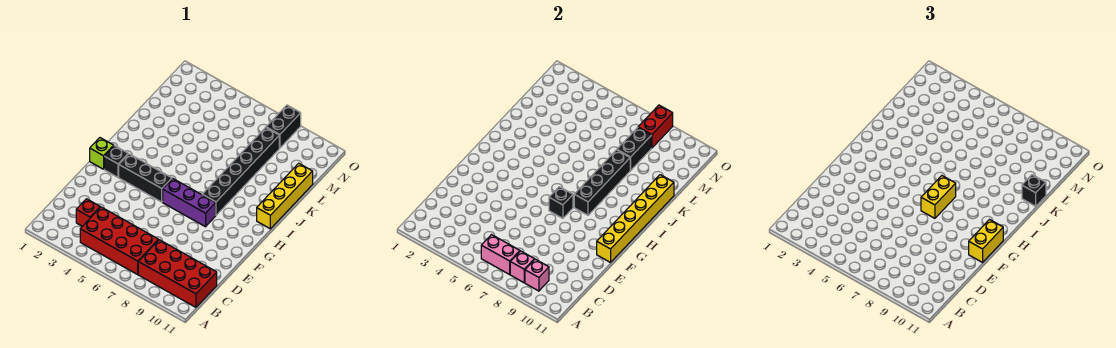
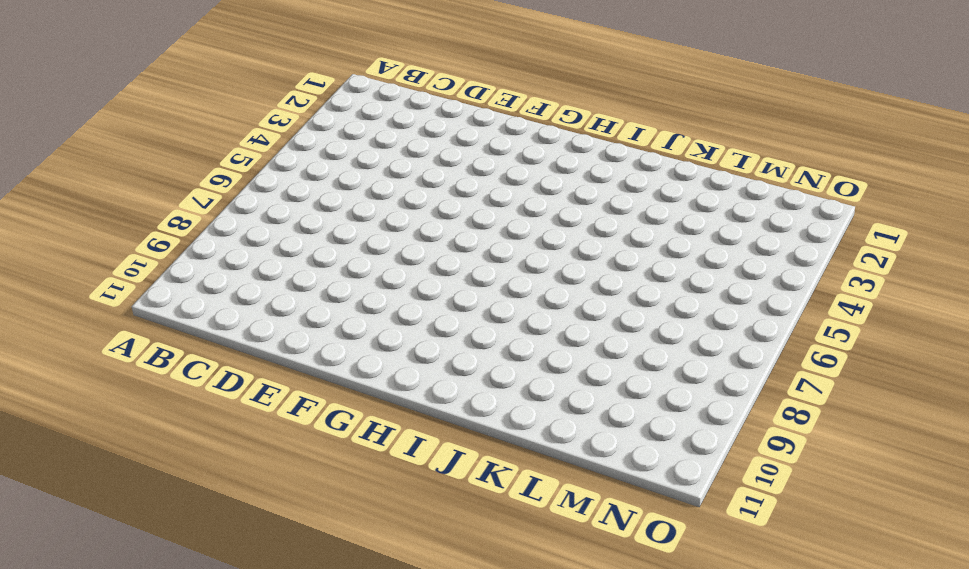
none -> red 2x4 brick [80,207,158,274]
none -> red 2x4 brick [138,240,217,307]
none -> red 1x1 brick [76,199,100,226]

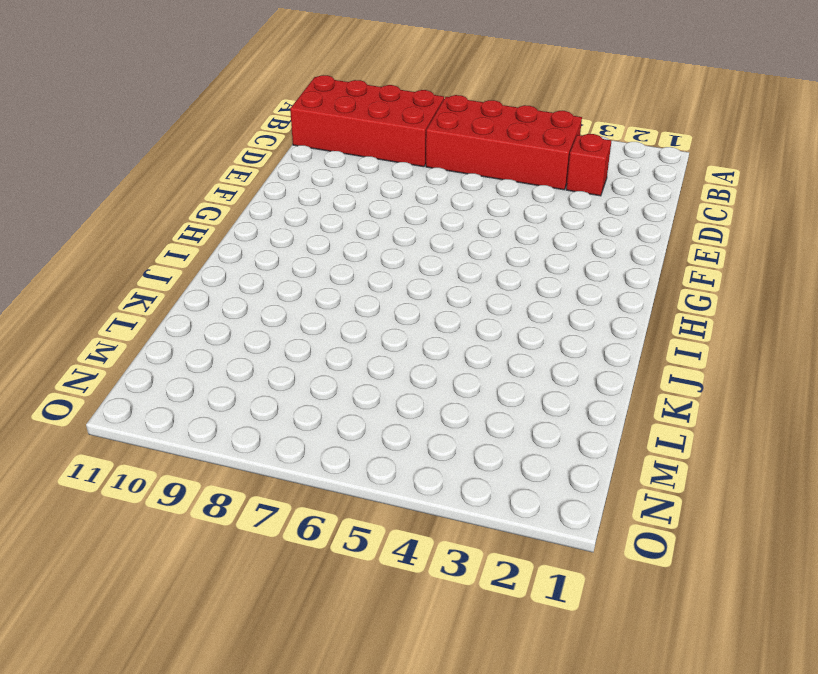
none -> lime 1x1 brick [90,138,114,169]
none -> black 1x1 brick [104,146,128,177]
none -> black 1x3 brick [119,154,172,202]

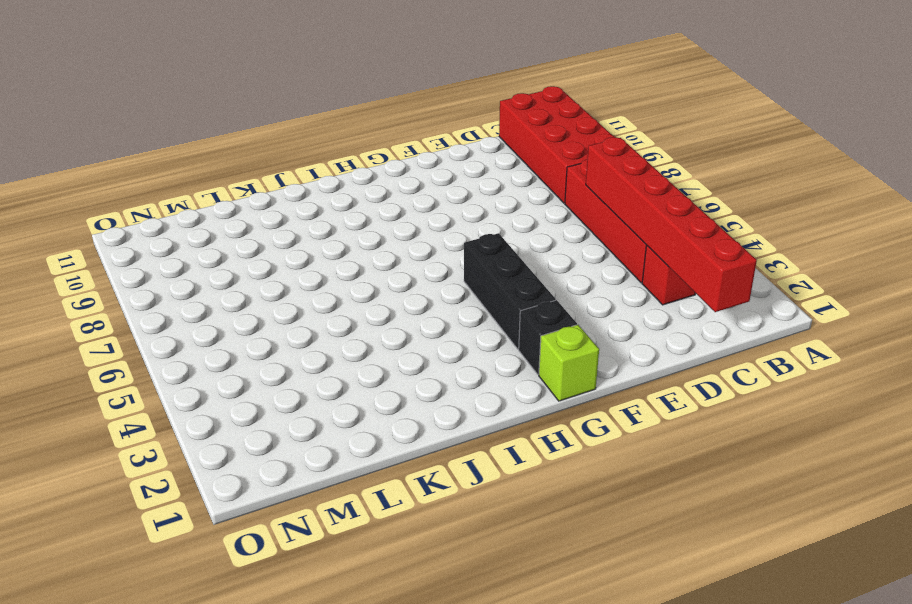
red 1x6 brick [586,137,757,312] -> none
none -> purple 1x3 brick [163,179,216,227]
none -> black 1x6 brick [202,128,279,215]
none -> yellow 1x4 brick [257,163,313,229]

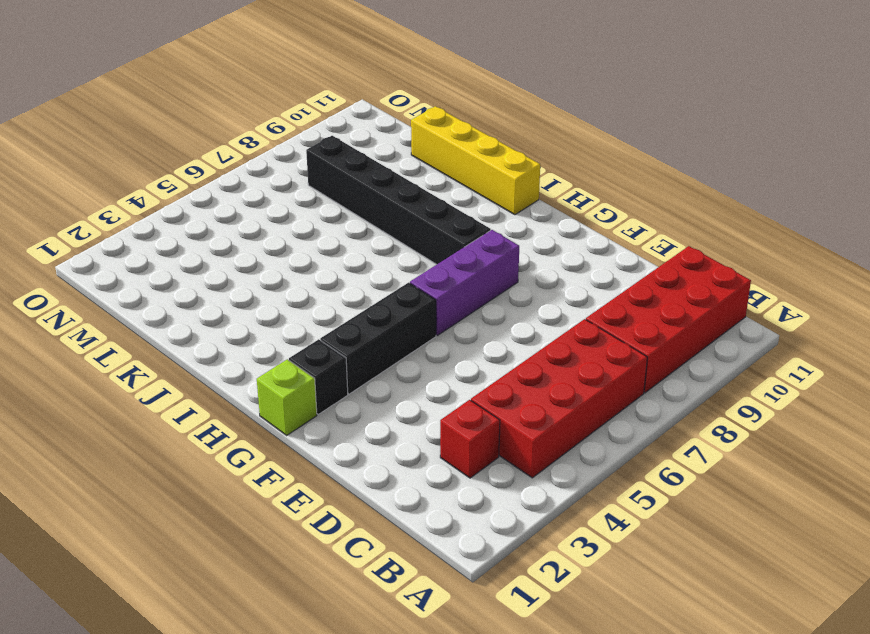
none -> black 1x2 brick [266,105,301,148]
none -> pink 1x2 brick [481,235,520,274]
none -> pink 1x1 brick [510,251,534,283]

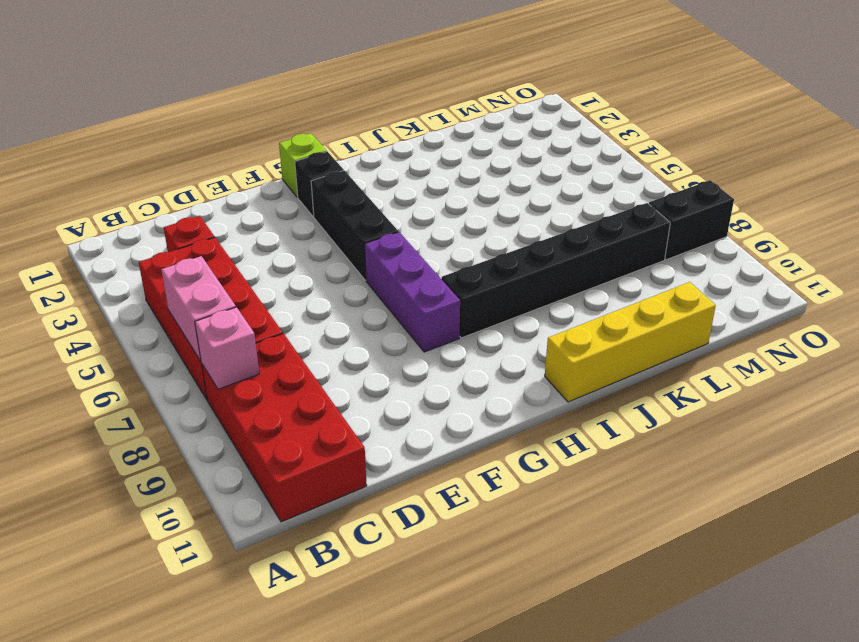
none -> pink 1x1 brick [525,259,549,291]
none -> yellow 1x6 brick [597,175,674,262]
none -> black 1x1 brick [549,187,573,218]

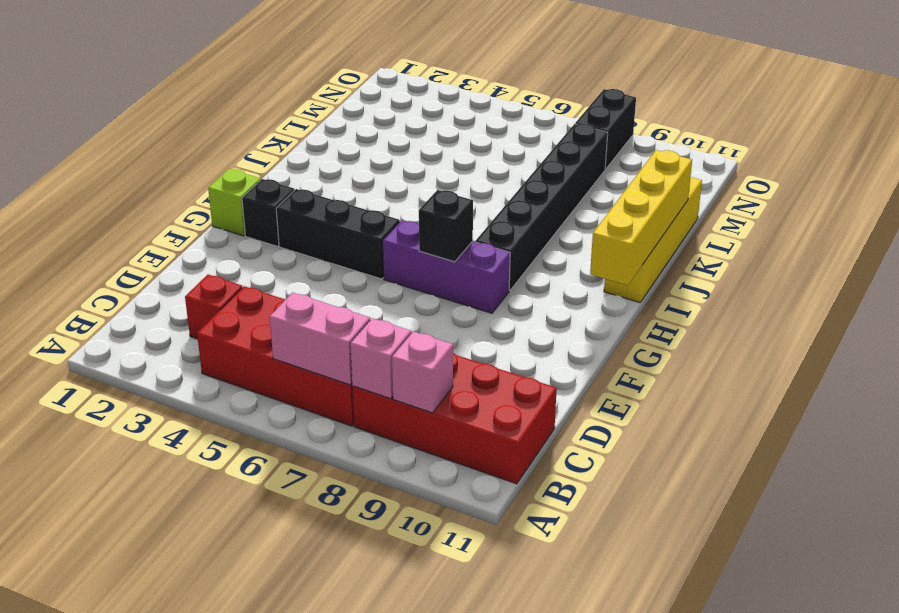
yellow 1x4 brick [590,150,692,285] -> yellow 1x6 brick [597,175,674,262]
none -> black 1x4 brick [574,150,631,215]
none -> black 1x2 brick [617,128,651,170]
none -> red 1x2 brick [638,105,673,148]

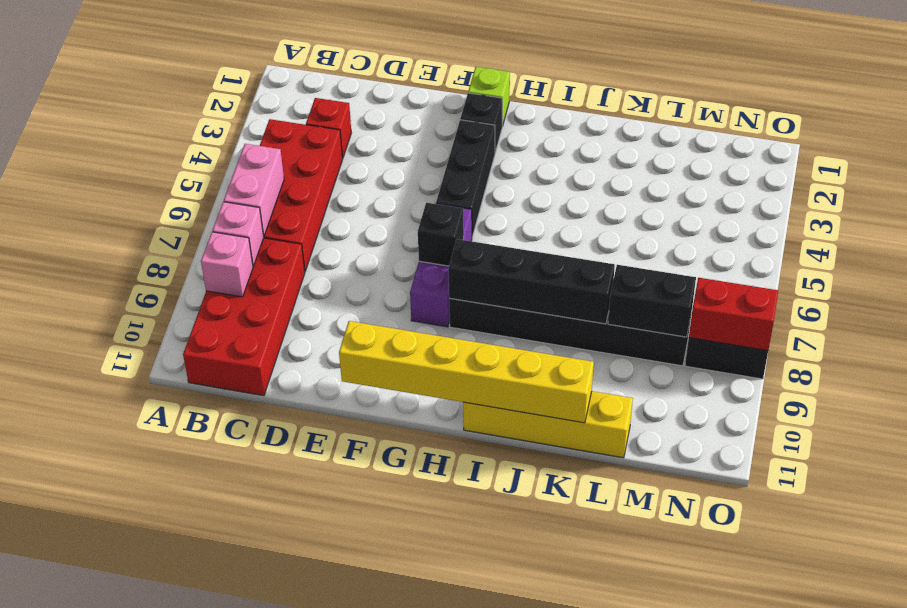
none -> yellow 1x2 brick [969,220,1003,262]
none -> yellow 1x2 brick [921,176,956,218]
none -> black 1x1 brick [1022,175,1046,206]

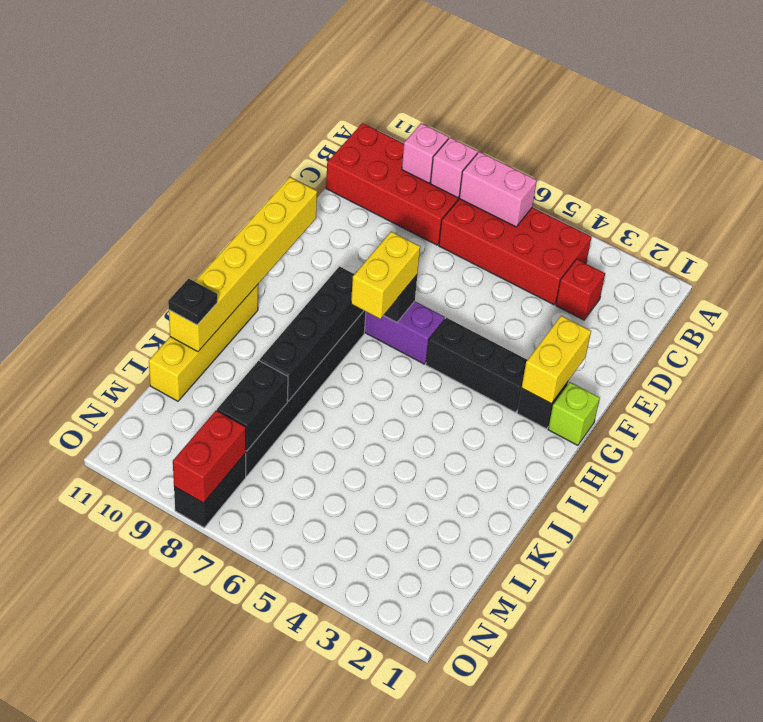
yellow 1x2 brick [522,316,591,404] -> yellow 1x2 brick moved to [969,220,1003,262]
black 1x1 plate [168,279,217,325] -> black 1x1 brick [1022,175,1046,206]

